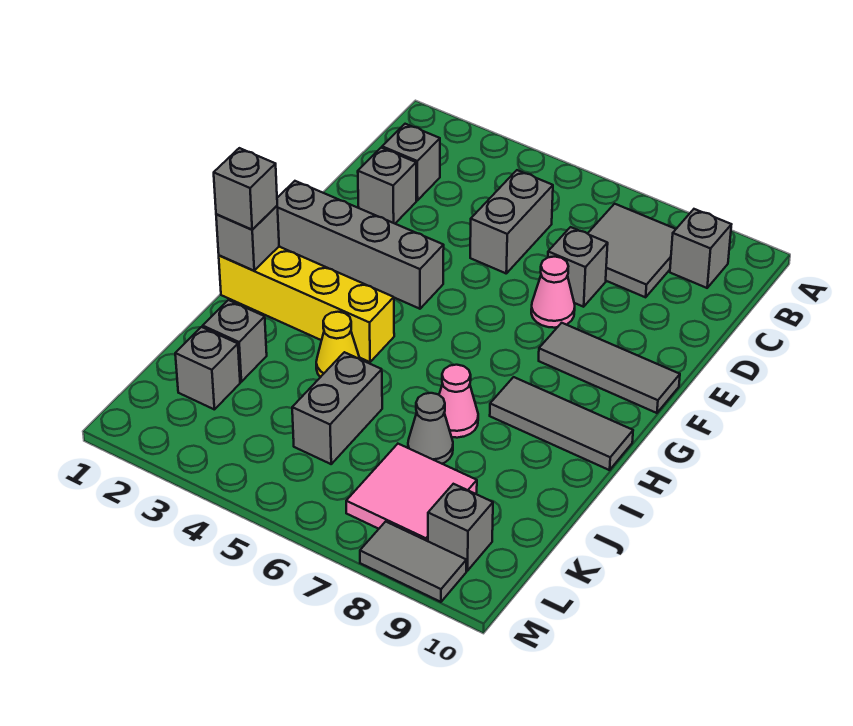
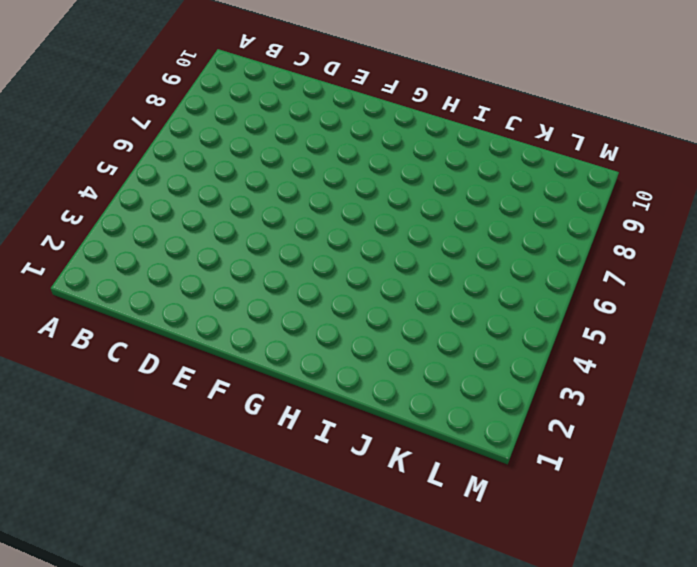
none -> grey 2x2 tile [588,204,676,297]
none -> grey 1x1 brick [670,209,731,288]
none -> grey 1x1 brick [382,124,440,201]

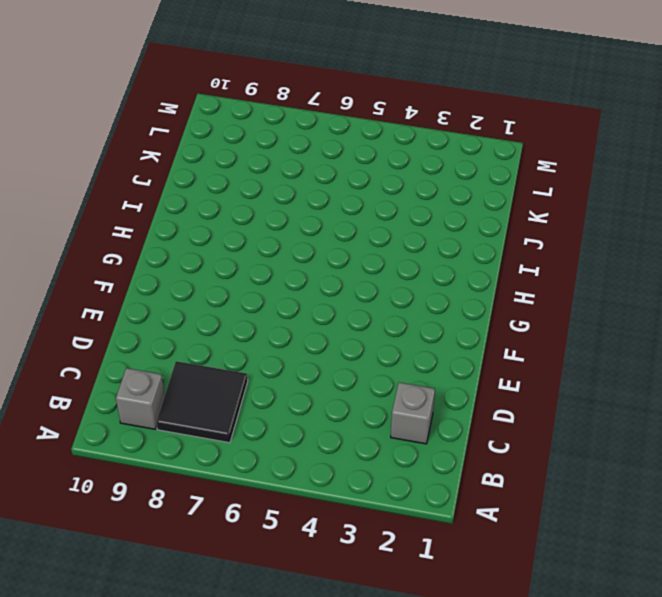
black 2x2 tile [156,361,248,443] -> grey 2x2 tile [588,204,676,297]
none -> grey 1x2 brick [470,170,553,273]
none -> grey 1x1 brick [358,148,416,224]
none -> grey 1x1 brick [548,227,608,307]

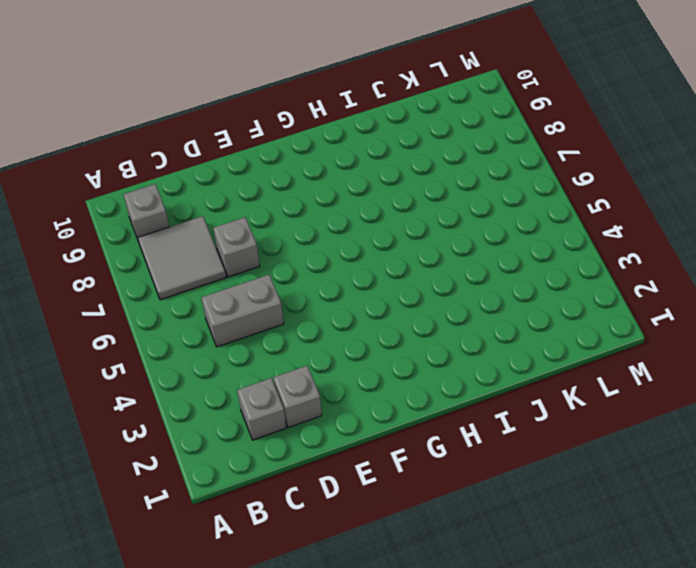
none -> pink 1x1 cone [531,257,575,328]
none -> grey 1x4 brick [277,181,444,309]
none -> grey 1x3 tile [539,323,680,413]

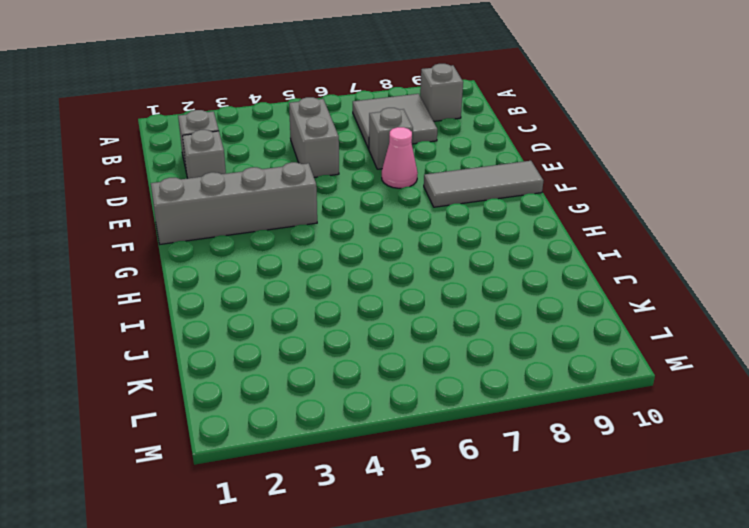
none -> yellow 1x4 brick [219,247,394,362]
none -> grey 1x3 tile [490,377,633,470]
none -> yellow 1x1 cone [316,312,360,377]

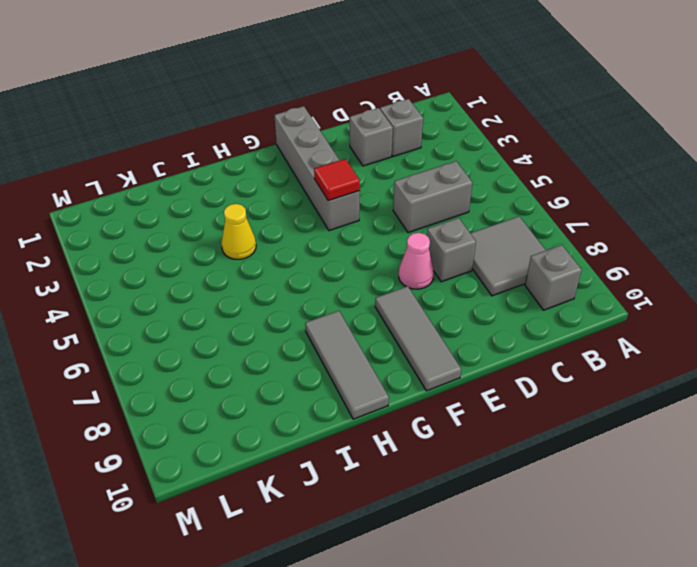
red 1x1 tile [314,159,360,201] -> none
none -> yellow 1x4 brick [219,247,394,362]
none -> pink 1x1 cone [439,365,478,438]
none -> grey 1x1 brick [203,300,267,382]

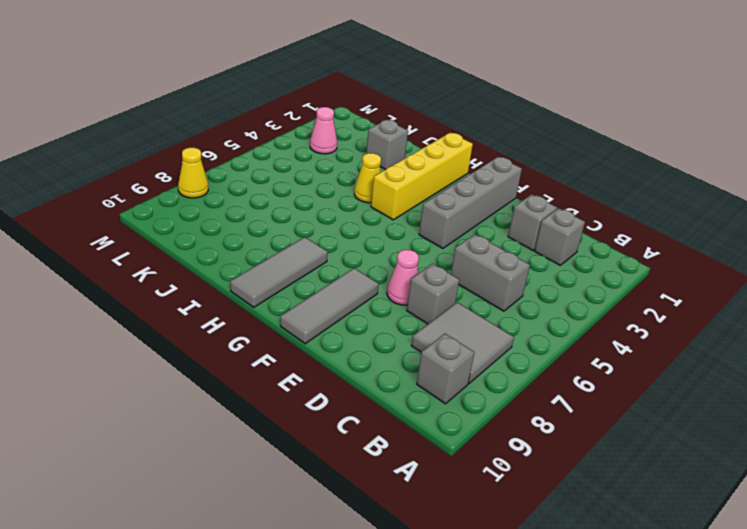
pink 1x1 cone [310,107,337,154] -> pink 1x1 cone moved to [439,365,478,438]
yellow 1x1 cone [178,148,208,198] -> grey 1x2 tile [360,521,466,602]
none -> grey 1x2 brick [292,352,382,464]
none -> grey 1x1 cone [408,393,453,464]
none -> grey 1x1 brick [175,327,240,410]

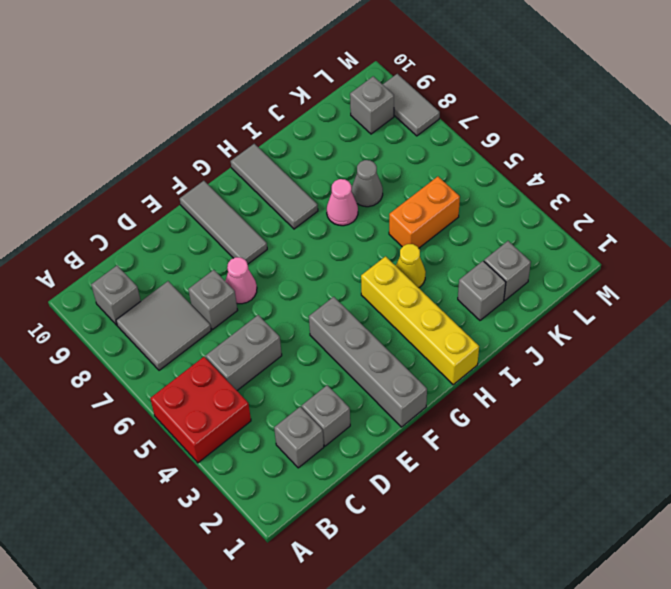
red 2x2 brick [150,357,251,463] -> none
orange 1x2 brick [389,177,460,248] -> grey 1x2 brick [292,352,382,464]
none -> pink 2x2 tile [346,444,477,541]
none -> grey 1x1 brick [216,206,279,271]
none -> grey 1x1 brick [214,148,277,230]

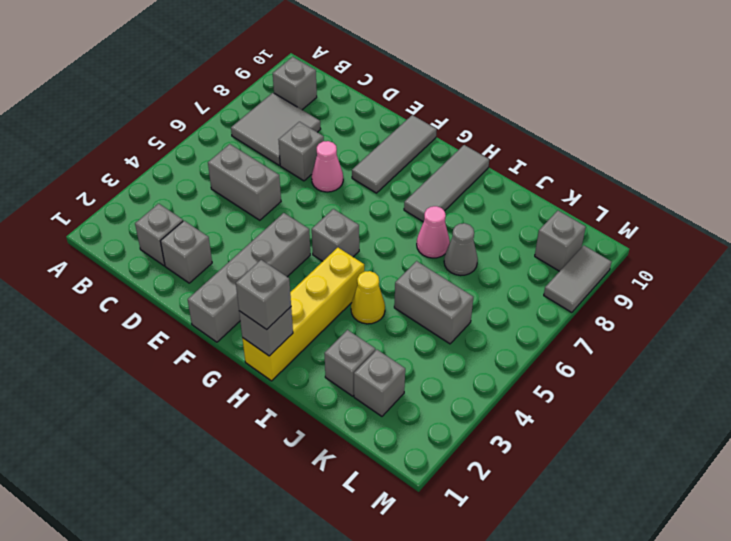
grey 1x1 brick [312,209,359,261] -> none
none -> pink 2x2 tile [346,444,477,541]

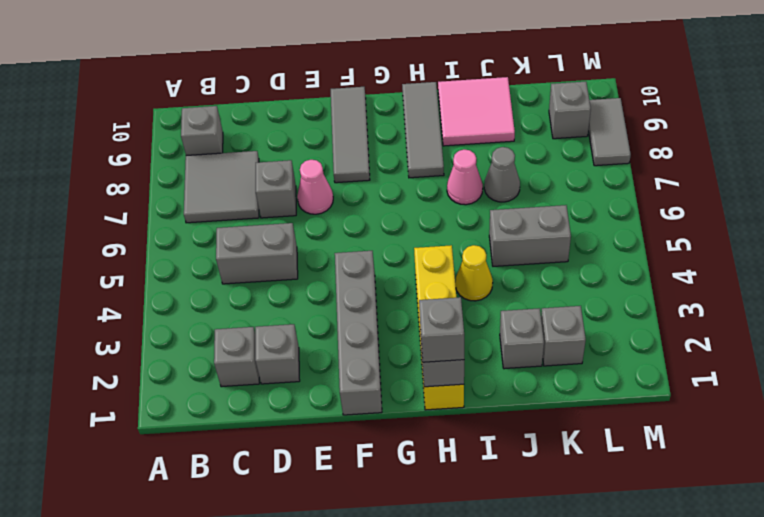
pink 2x2 tile [438,77,515,146] -> pink 2x2 tile moved to [346,444,477,541]

